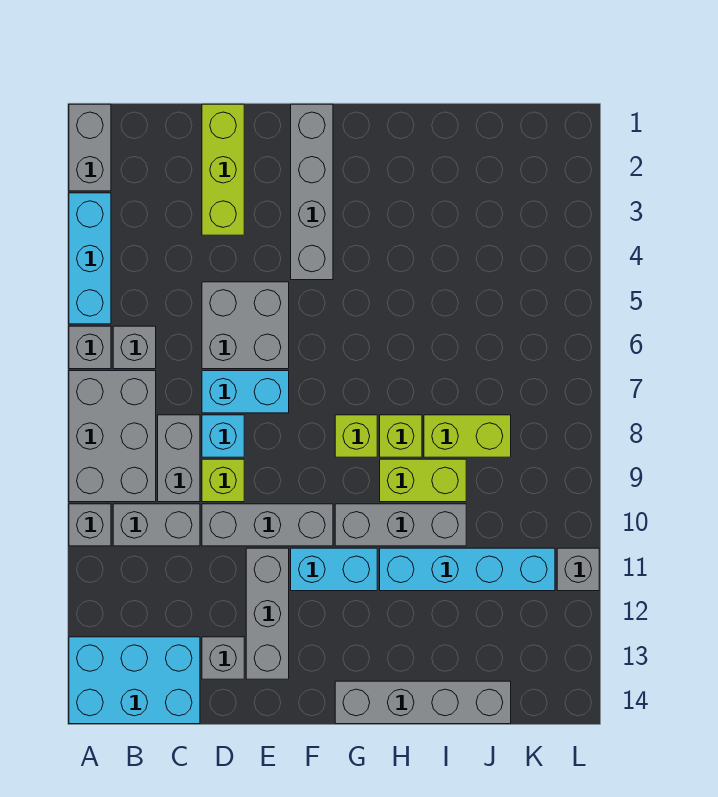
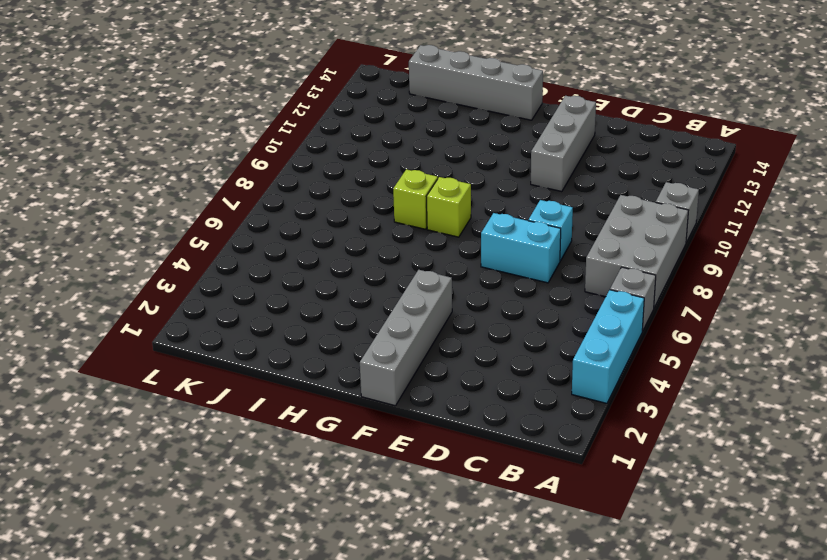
none -> grey 1x2 brick [69,104,111,191]
none -> cyan 2x3 brick [69,637,200,724]
none -> grey 1x1 brick [113,326,156,369]

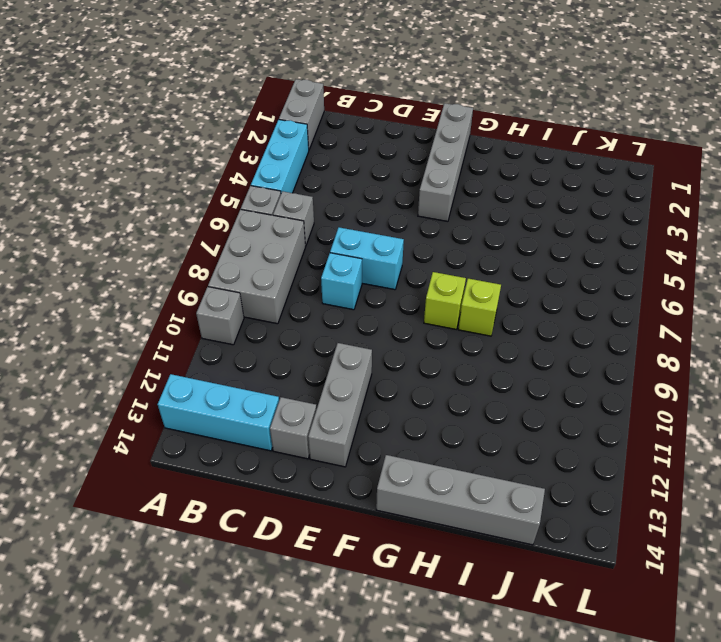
cyan 1x3 brick [158,374,279,451] -> cyan 2x3 brick [69,637,200,724]
none -> grey 1x2 brick [113,504,200,546]
none -> grey 1x2 brick [158,415,200,502]
none -> lime 1x3 brick [202,104,244,235]

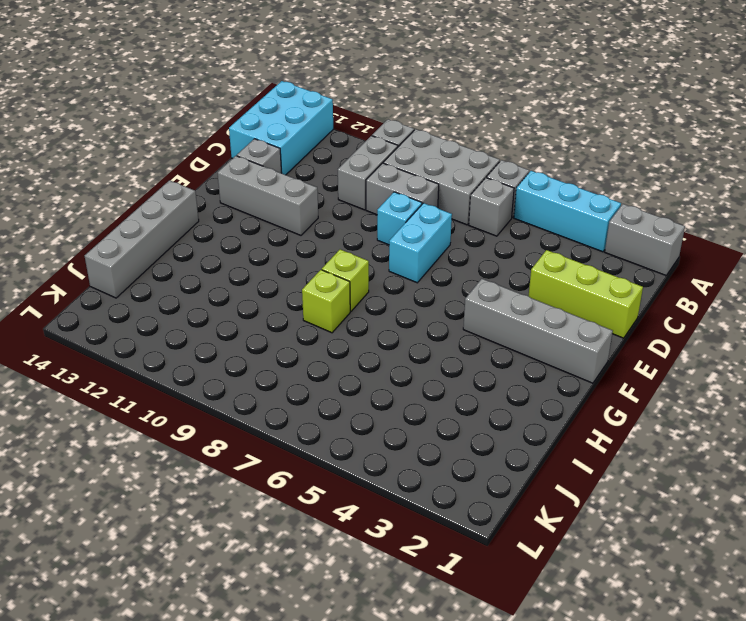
none -> grey 2x2 brick [202,282,289,369]
none -> lime 1x1 brick [202,459,244,502]
none -> grey 1x3 brick [202,504,333,546]

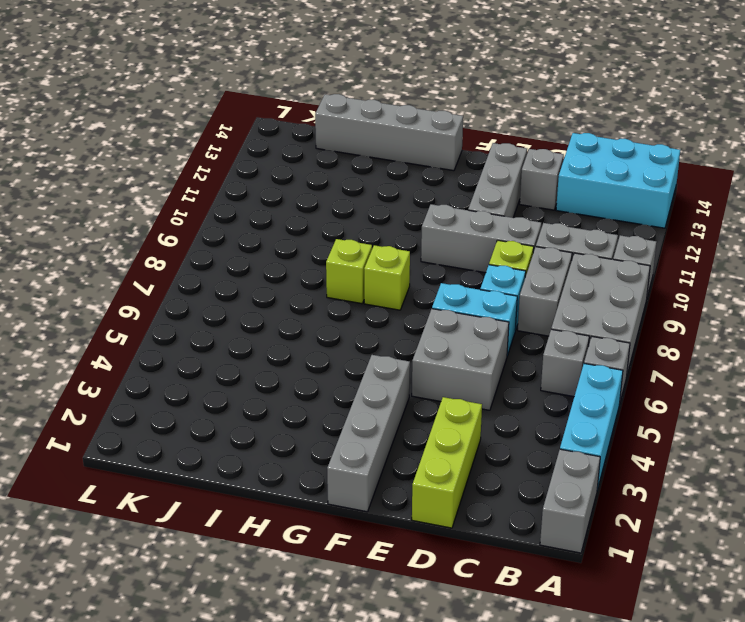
none -> cyan 1x2 brick [291,548,377,591]
none -> grey 1x3 brick [335,504,466,546]
none -> lime 1x2 brick [380,459,466,502]

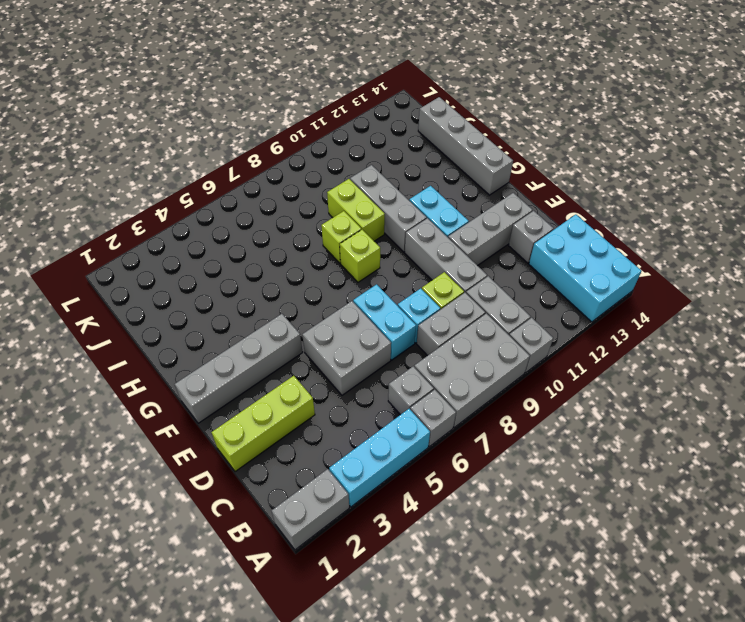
none -> cyan 1x4 brick [380,548,555,591]
none -> lime 1x2 brick [424,415,511,457]
none -> grey 1x1 brick [557,548,599,591]

